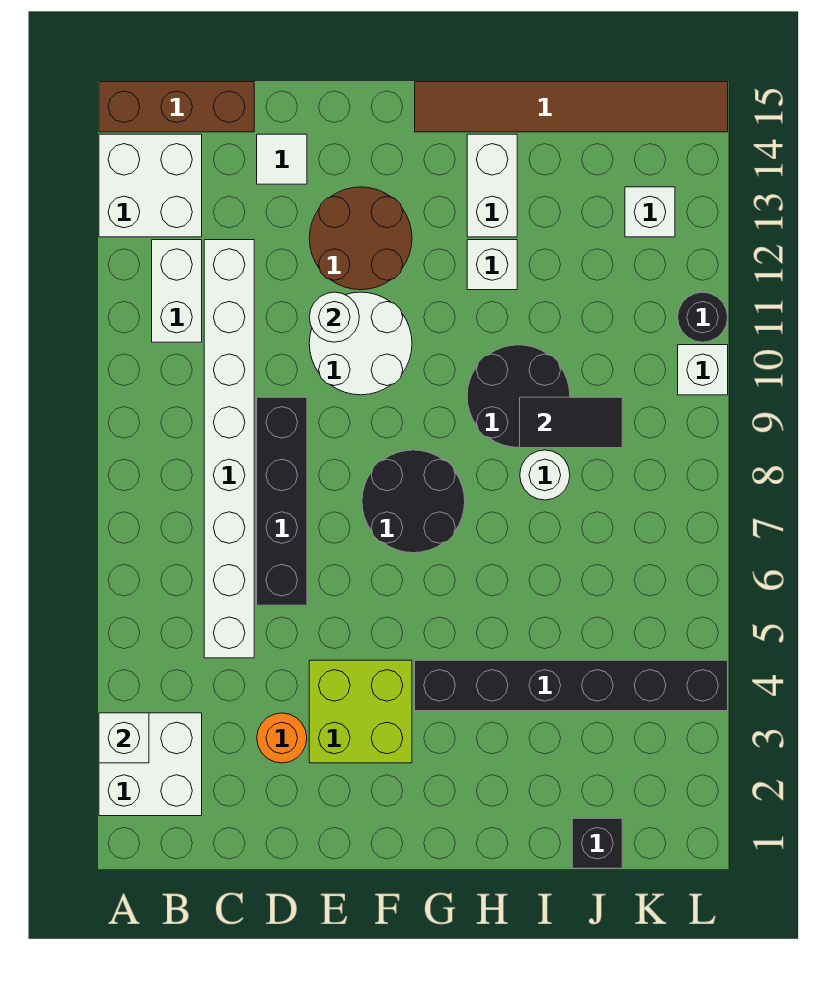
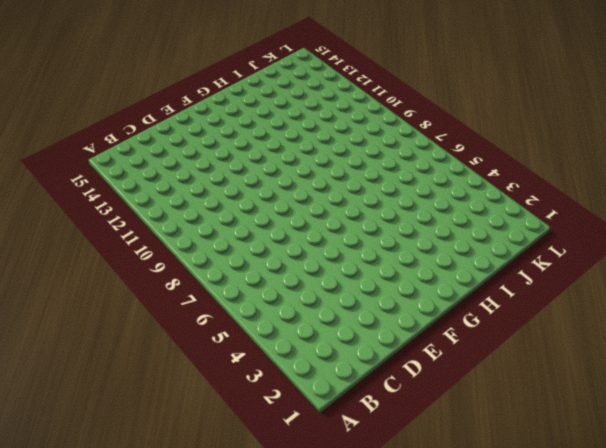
none -> white 2x2 brick [99,713,202,816]
none -> white 2x2 brick [99,134,202,237]
none -> brown 1x3 brick [99,82,254,132]

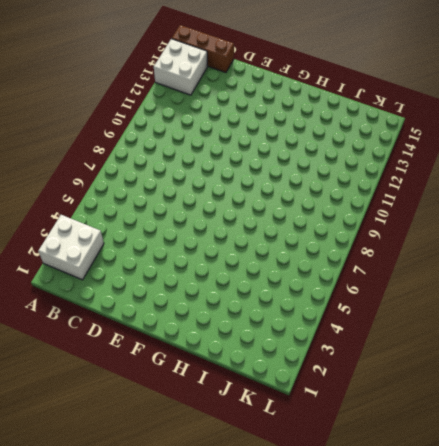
none -> white 1x2 brick [152,240,202,342]
none -> white 1x8 brick [204,240,254,658]
none -> orange 1x1 round brick [257,713,307,763]

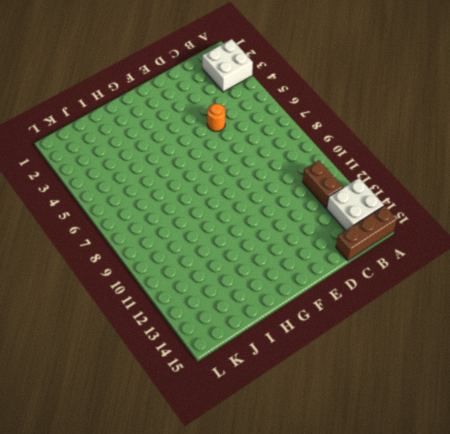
brown 1x2 brick [303,161,343,208] -> white 1x2 brick [152,240,202,342]
orange 1x1 round brick [207,104,225,131] -> orange 1x1 round brick moved to [257,713,307,763]
none -> white 1x8 brick [204,240,254,658]
none -> black 1x4 brick [257,397,307,605]
none -> white 1x1 tile [257,134,307,184]

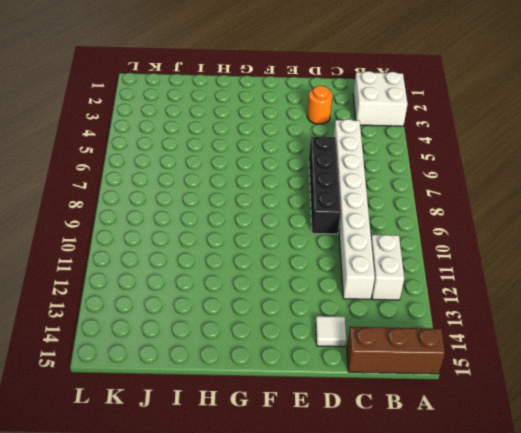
none -> white 2x2 brick [99,134,202,237]
none -> lime 2x2 brick [309,660,412,763]
none -> white 2x2 round brick [309,292,412,395]

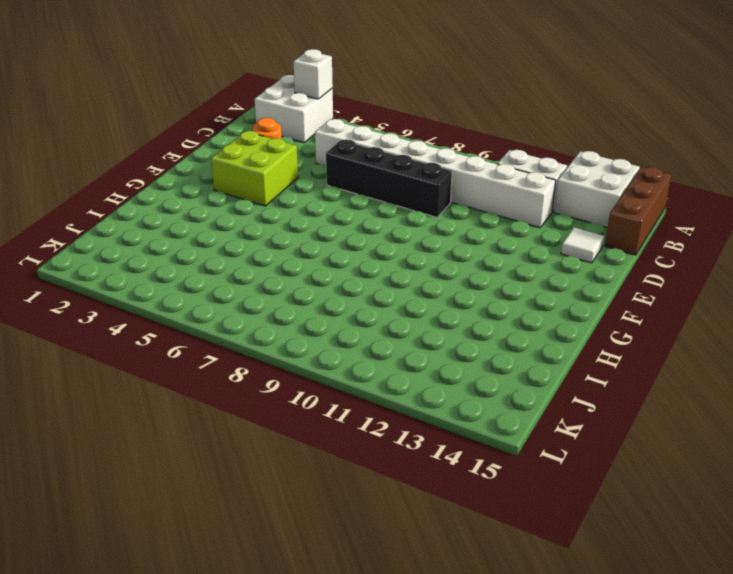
none -> white 2x2 round brick [309,292,412,395]
none -> brown 2x2 round brick [309,187,412,290]
none -> black 2x2 round brick [362,450,465,553]

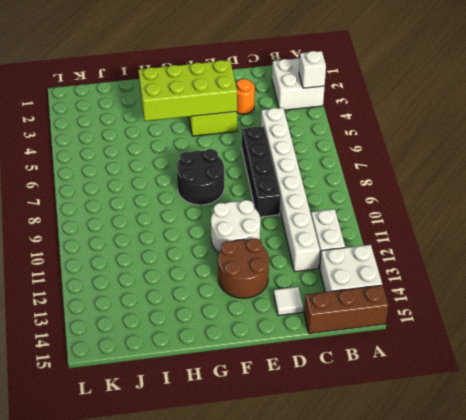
lime 2x4 brick [139,60,237,121] -> none
none -> black 1x6 brick [415,660,728,711]
none -> brown 1x6 tile [415,82,728,132]
none -> black 2x2 round brick [467,345,570,447]

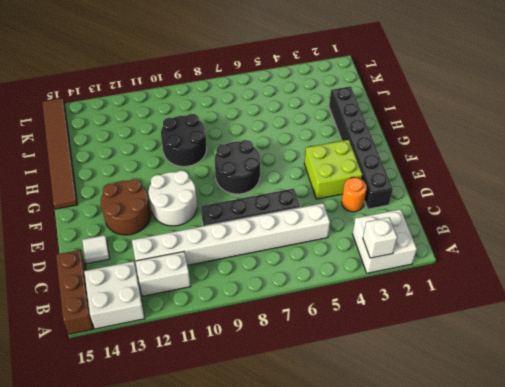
black 1x6 brick [329,86,393,209] -> black 1x6 brick moved to [415,660,728,711]
none -> white 1x1 brick [467,240,517,290]
none -> white 1x2 brick [467,134,517,237]
none -> white 1x1 round brick [520,450,570,500]

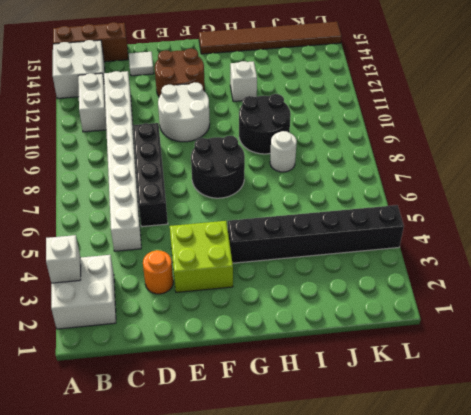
none -> white 1x2 brick [467,134,517,237]
none -> black 1x1 brick [572,818,622,868]
none -> white 1x1 brick [625,187,675,237]

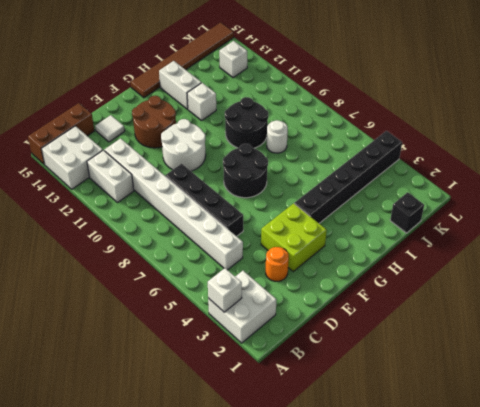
none -> white 1x1 brick [678,345,728,395]
none -> black 1x1 round brick [678,292,728,342]
none -> white 1x1 round brick [309,292,359,342]

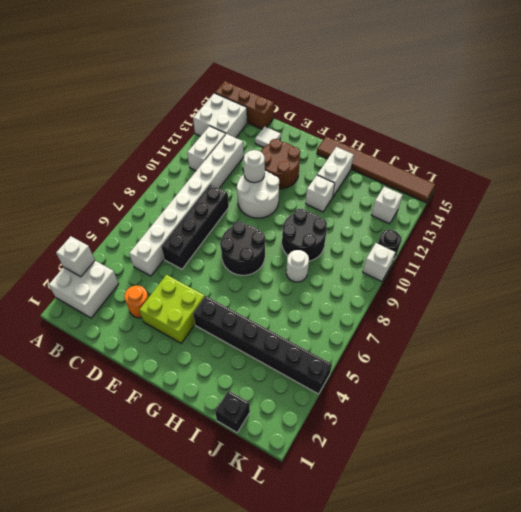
none -> black 1x2 tile [520,397,622,448]

